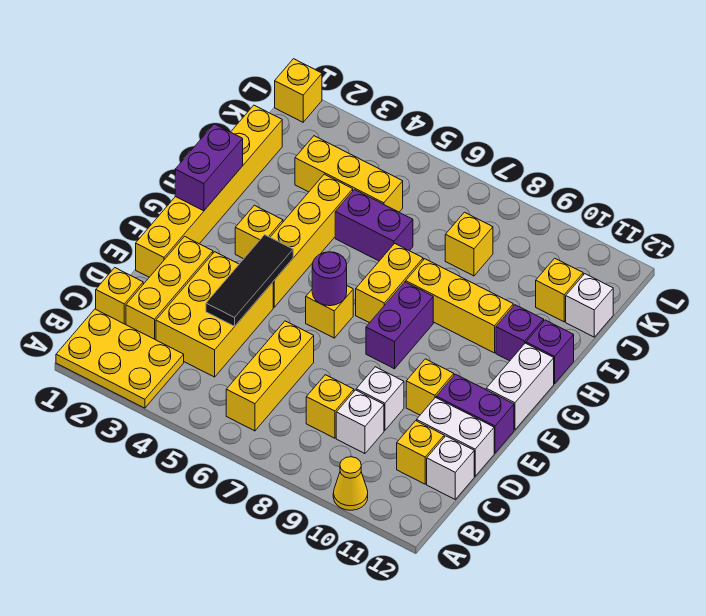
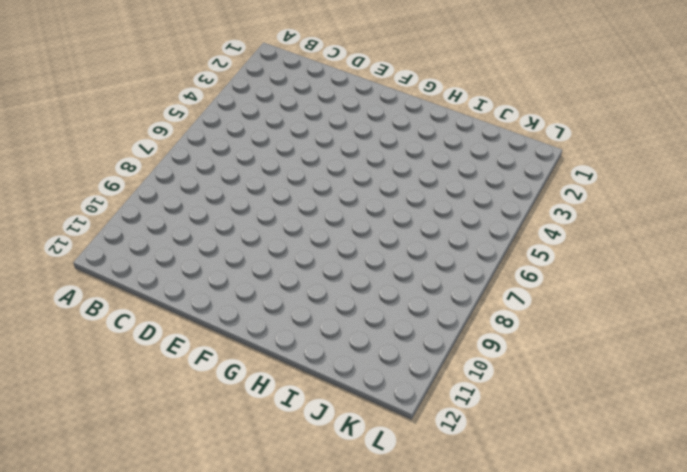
none -> yellow 2x3 plate [56,309,184,408]
none -> yellow 1x1 cone [333,457,368,510]
none -> yellow 1x3 brick [226,321,314,431]
none -> yellow 1x1 brick [96,268,143,325]

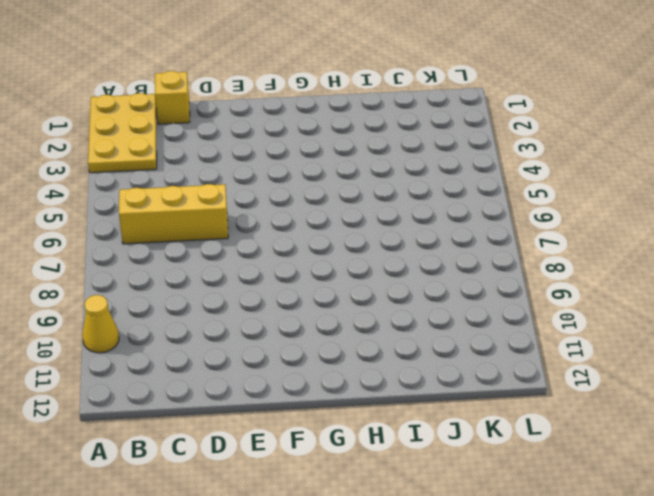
none -> yellow 1x3 brick [126,236,213,340]
none -> yellow 2x3 brick [156,252,273,377]
none -> yellow 1x1 brick [306,375,354,438]
none -> white 1x1 brick [336,390,384,454]

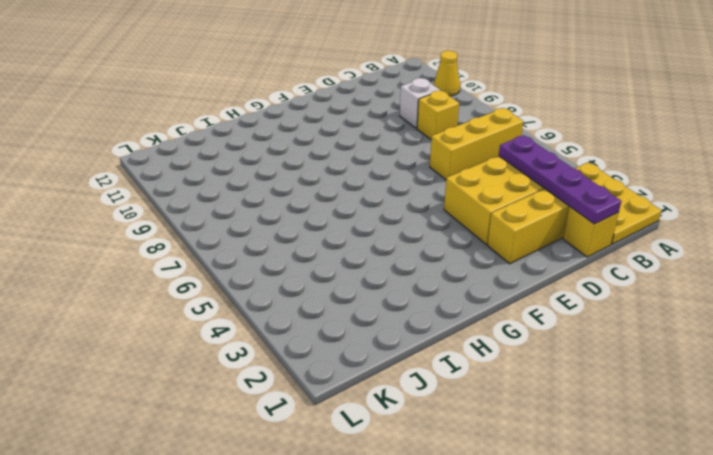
purple 1x4 plate [499,135,621,224] -> none
none -> yellow 1x1 brick [397,421,444,484]
none -> white 1x1 brick [427,436,474,499]
none -> white 1x1 brick [356,367,404,430]
none -> white 1x2 brick [417,398,494,476]

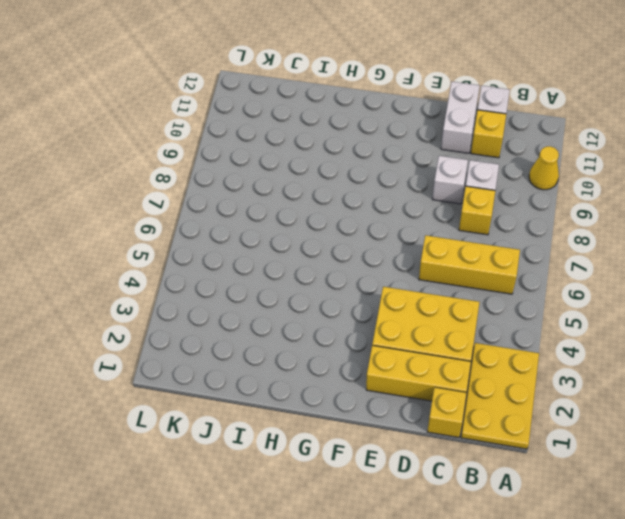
none -> yellow 1x6 brick [136,105,282,277]
none -> yellow 1x1 brick [406,359,454,415]
none -> purple 1x2 brick [436,374,514,453]
none -> yellow 1x4 brick [270,174,353,307]

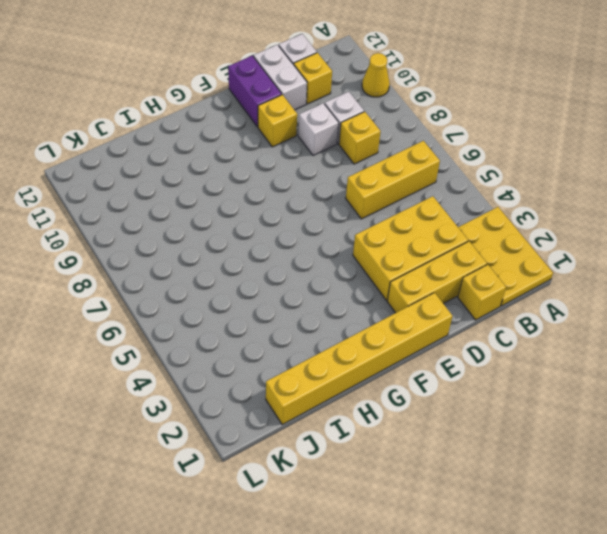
none -> yellow 1x4 brick [270,174,353,307]
none -> yellow 1x1 brick [306,286,353,338]
none -> purple 1x2 brick [366,282,433,369]
none -> white 1x2 brick [486,343,554,430]

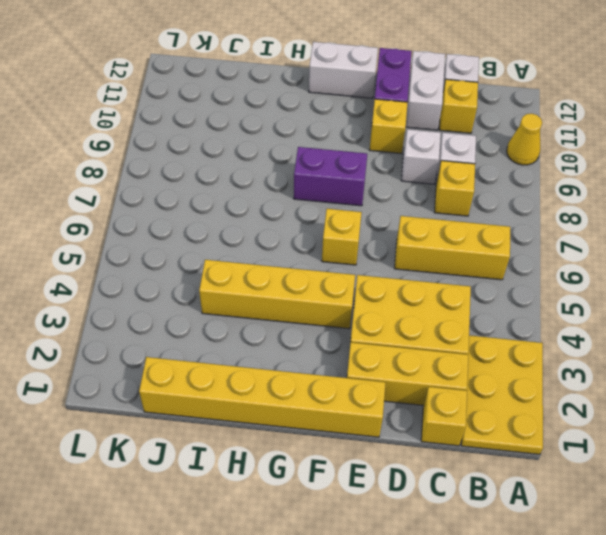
none -> yellow 1x1 brick [235,205,283,259]
none -> yellow 1x2 brick [356,243,423,323]
none -> yellow 1x3 brick [406,259,513,353]
none -> purple 1x1 brick [496,305,544,361]

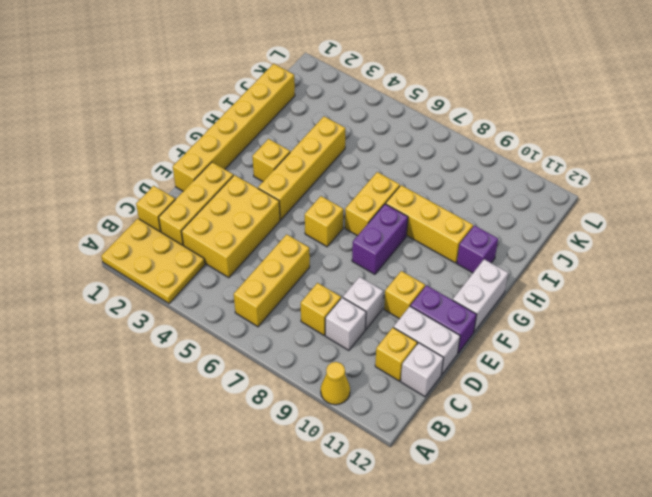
none -> purple 1x1 brick [526,320,574,384]
none -> purple 1x2 brick [335,190,413,261]
none -> yellow 1x3 brick [295,136,403,212]
none -> yellow 1x1 brick [445,212,493,276]

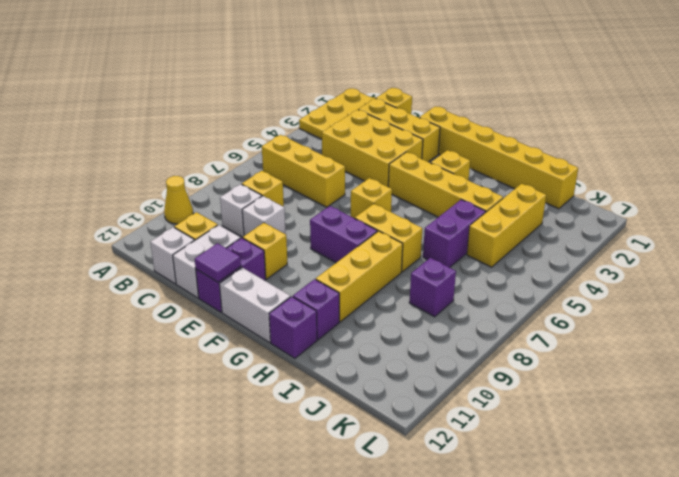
purple 1x1 tile [195,243,241,282] -> none
purple 1x1 brick [409,258,456,317] -> yellow 1x1 brick [445,212,493,276]
none -> yellow 1x1 brick [536,258,583,322]
none -> white 1x1 brick [566,274,613,337]
none -> yellow 1x1 brick [275,59,322,122]
none -> black 1x3 tile [206,235,293,326]

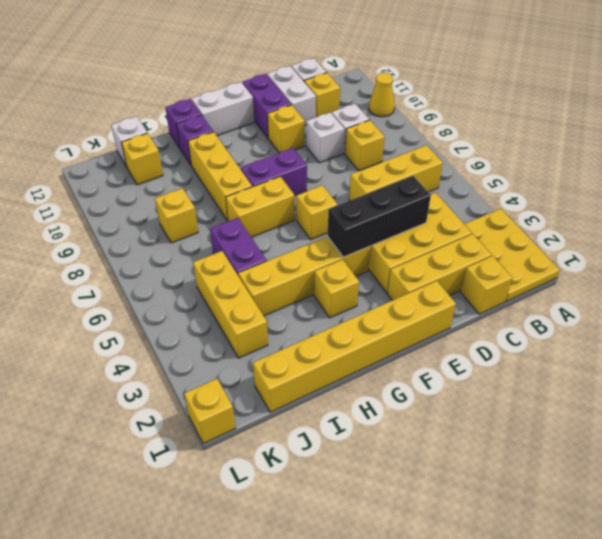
black 1x3 brick [328,176,431,257] -> black 1x3 tile [206,235,293,326]
none -> purple 1x1 round brick [312,252,347,306]
none -> purple 1x2 brick [175,124,243,211]

